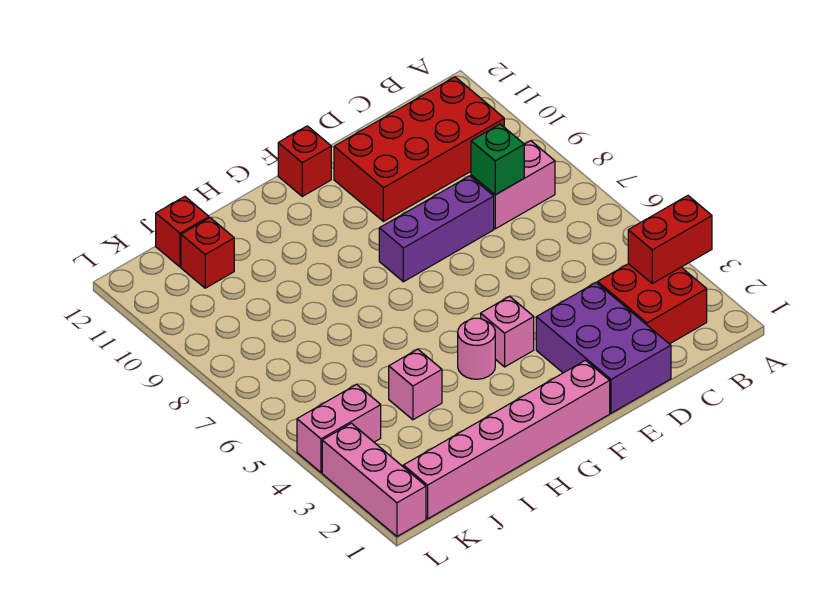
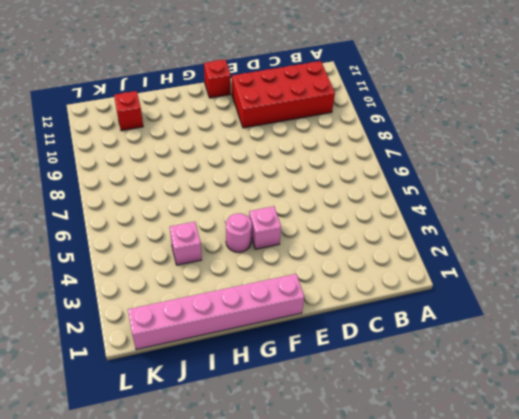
none -> red 2x2 brick [598,264,707,344]
none -> pink 1x2 brick [471,141,555,229]
none -> purple 2x3 brick [536,283,671,413]

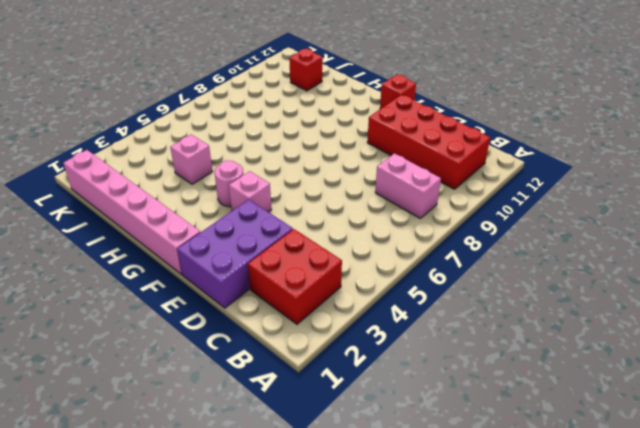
none -> purple 1x3 brick [379,176,494,282]
none -> red 1x1 brick [156,197,209,267]
none -> pink 1x2 brick [297,384,381,473]

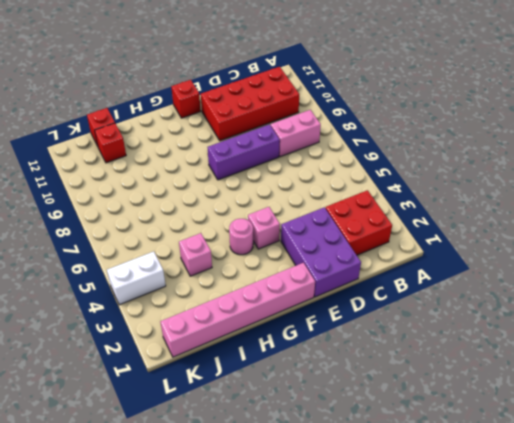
white 1x2 brick [107,251,166,305] -> pink 1x2 brick [297,384,381,473]
none -> pink 1x3 brick [322,423,426,536]
none -> red 1x2 brick [628,196,712,284]
none -> green 1x1 brick [471,124,524,195]

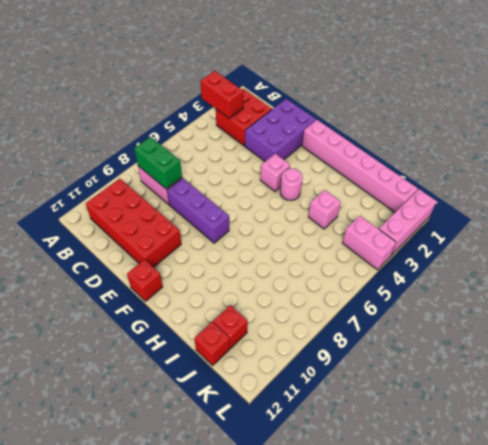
green 1x2 brick [134,137,182,189] -> green 1x1 brick [471,124,524,195]

